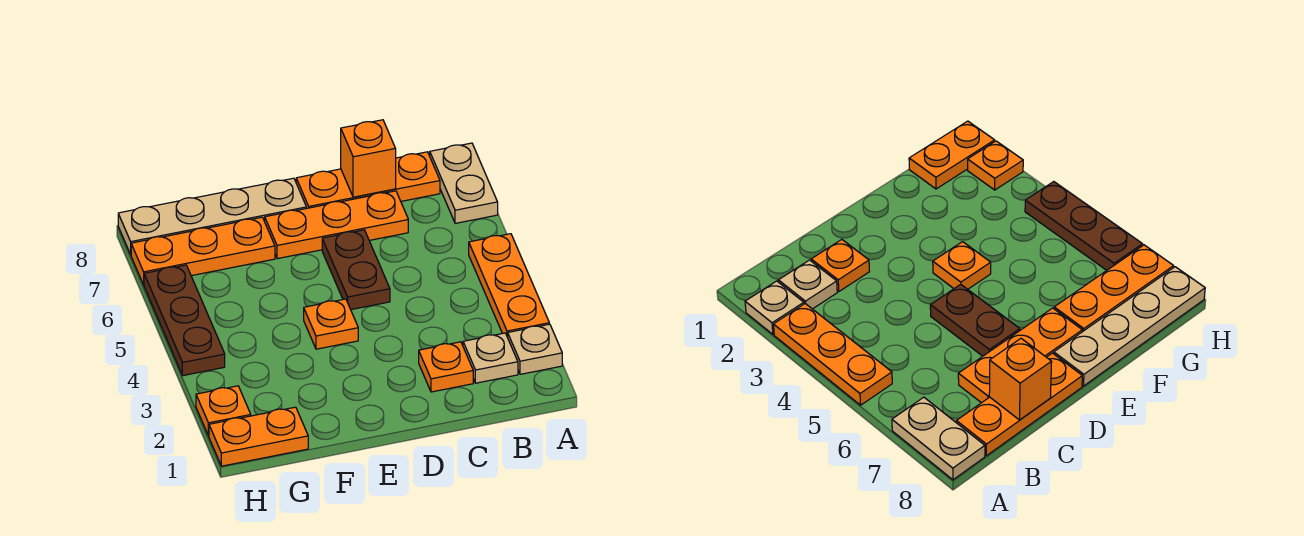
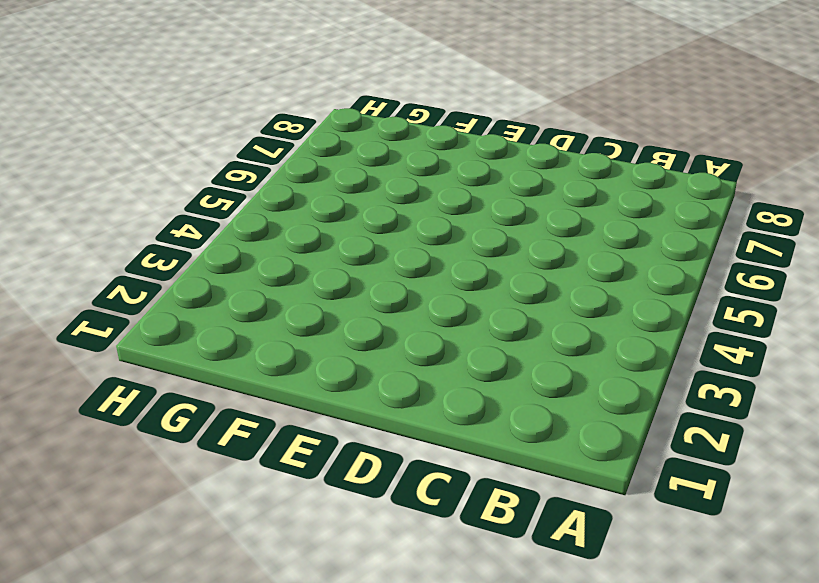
none -> tan 1x1 plate [508,324,562,374]
none -> orange 1x3 plate [469,234,549,337]
none -> tan 1x2 plate [430,143,498,223]

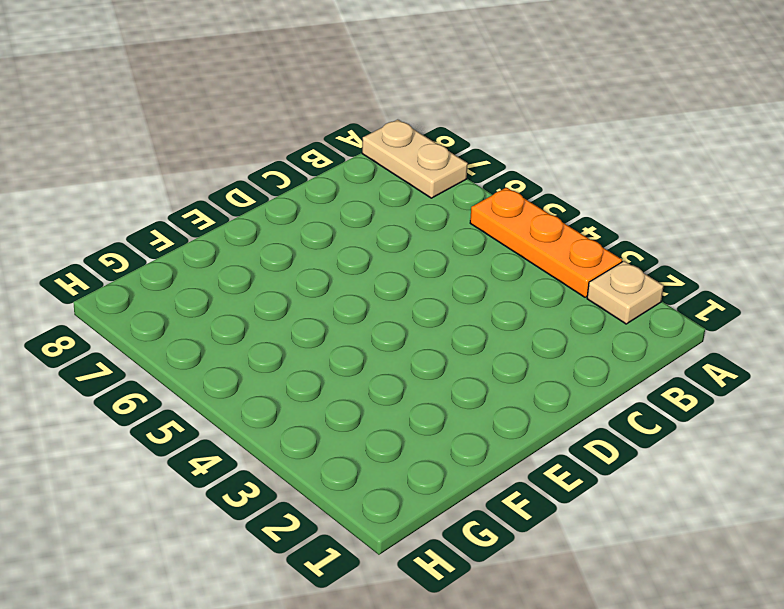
none -> tan 1x1 plate [463,333,518,383]
none -> orange 1x3 plate [296,152,440,208]
none -> orange 1x1 plate [419,342,473,392]

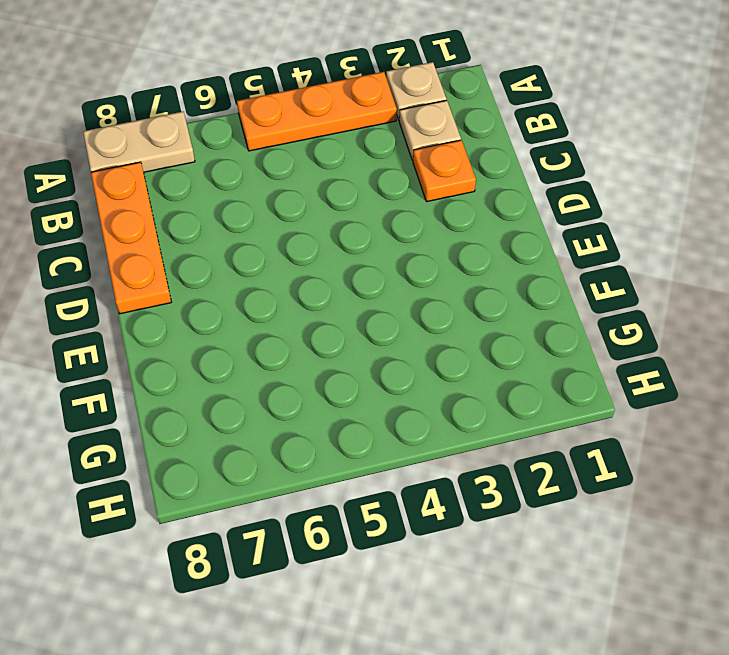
none -> orange 1x3 plate [265,191,408,259]
none -> brown 1x2 plate [322,230,390,310]
none -> orange 1x1 plate [304,299,358,349]

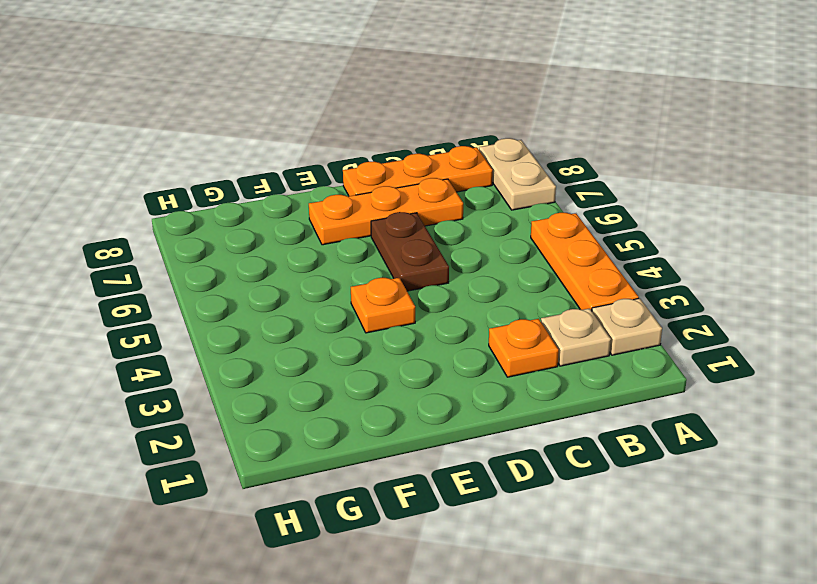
none -> tan 1x4 plate [118,178,306,254]
none -> orange 1x3 plate [131,217,275,285]
none -> orange 1x2 plate [209,407,308,466]

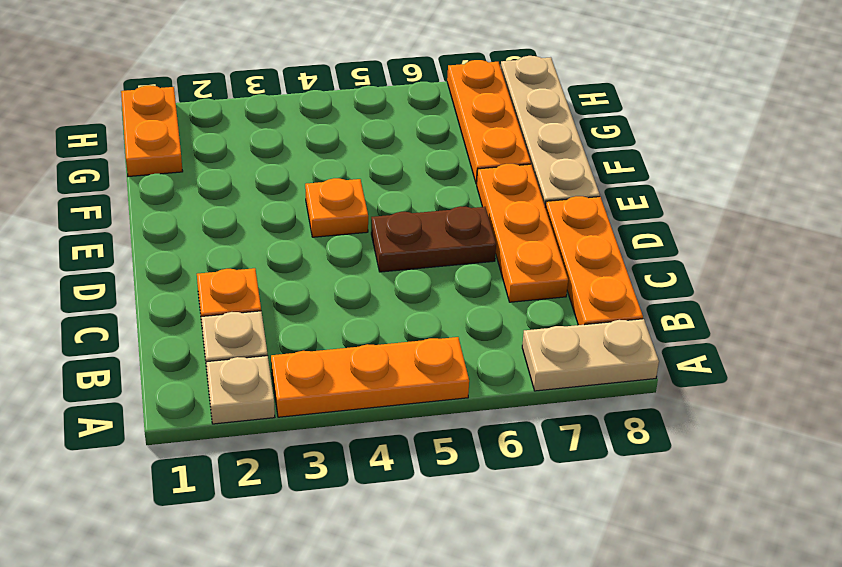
none -> orange 1x1 plate [196,386,251,436]
none -> brown 1x3 plate [144,265,225,376]
none -> orange 1x1 brick [341,120,396,197]

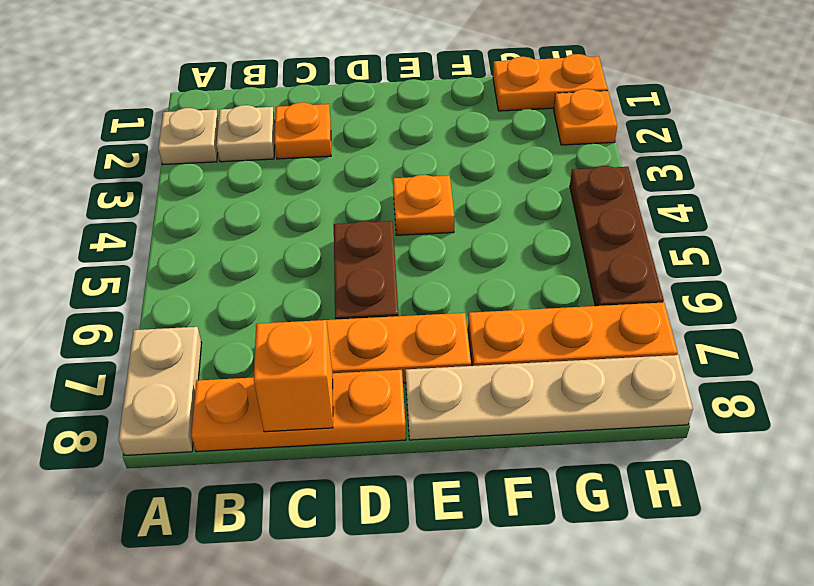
none -> orange 1x3 plate [469,234,549,337]

